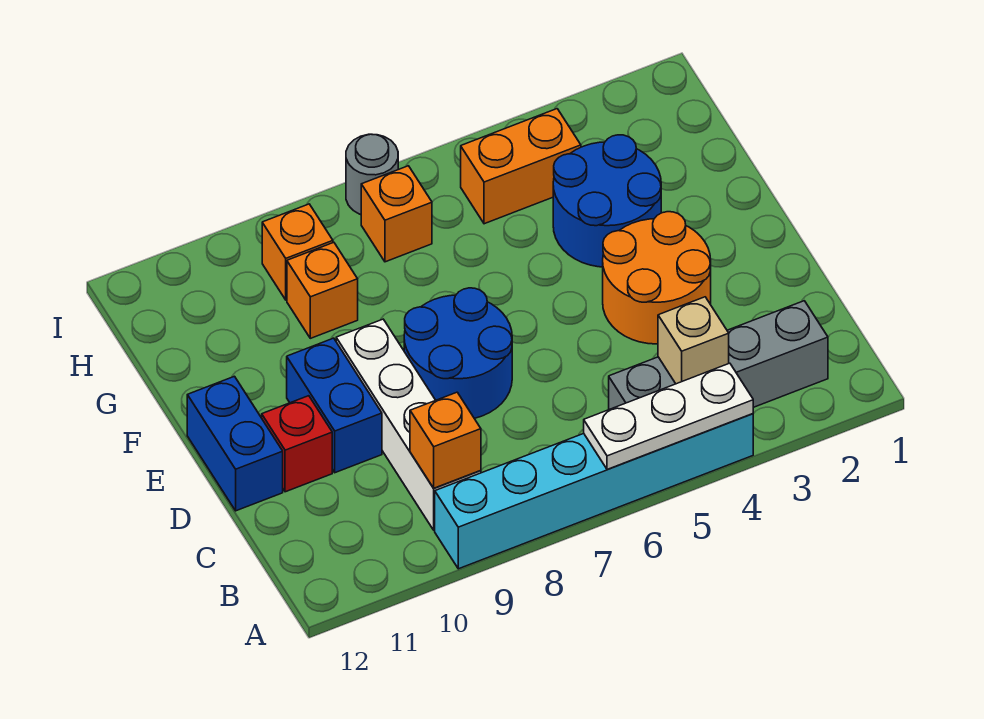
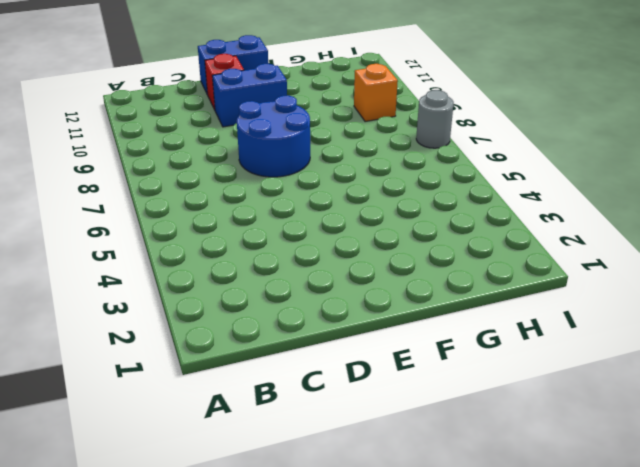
none -> cyan 1x6 brick [435,414,753,569]
none -> grey 1x4 brick [609,301,828,409]
none -> white 1x4 brick [336,319,481,530]

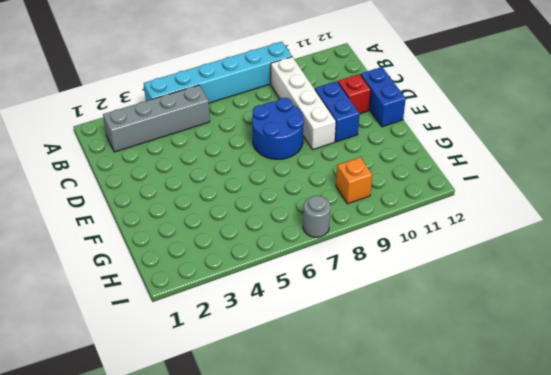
none -> orange 2x2 round brick [603,212,711,344]
none -> blue 2x2 round brick [553,135,661,267]
none -> orange 1x1 brick [287,242,358,338]

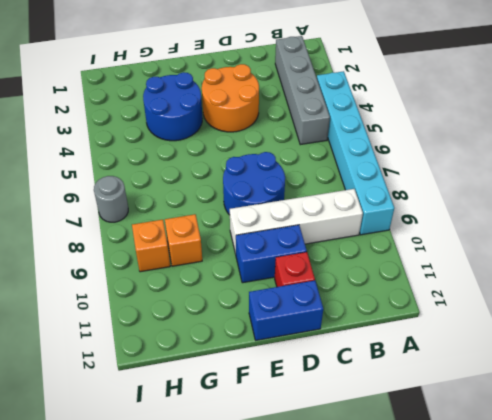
none -> orange 1x2 brick [461,109,581,224]
none -> orange 1x1 brick [361,166,432,262]
none -> white 1x3 plate [584,363,753,469]

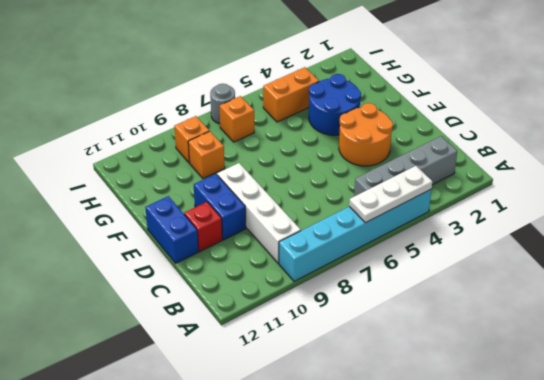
none -> blue 2x2 round brick [404,288,512,419]
none -> tan 1x1 brick [658,297,729,384]
none -> orange 1x1 brick [410,392,481,488]

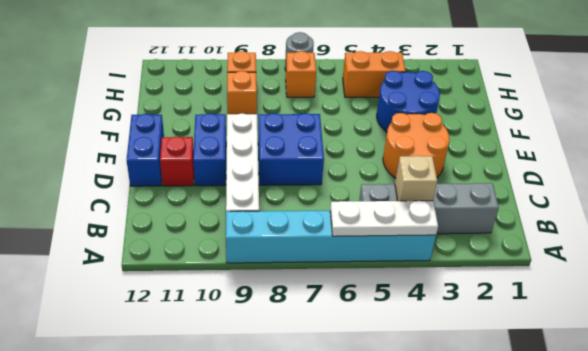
blue 2x2 brick [258,113,324,185] -> blue 2x2 round brick [404,288,512,419]
none -> orange 1x1 brick [410,392,481,488]

